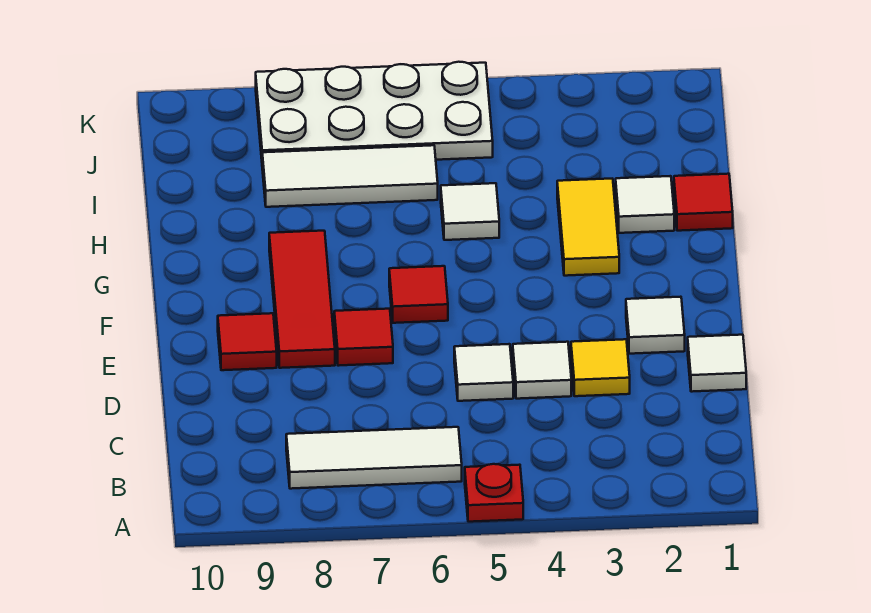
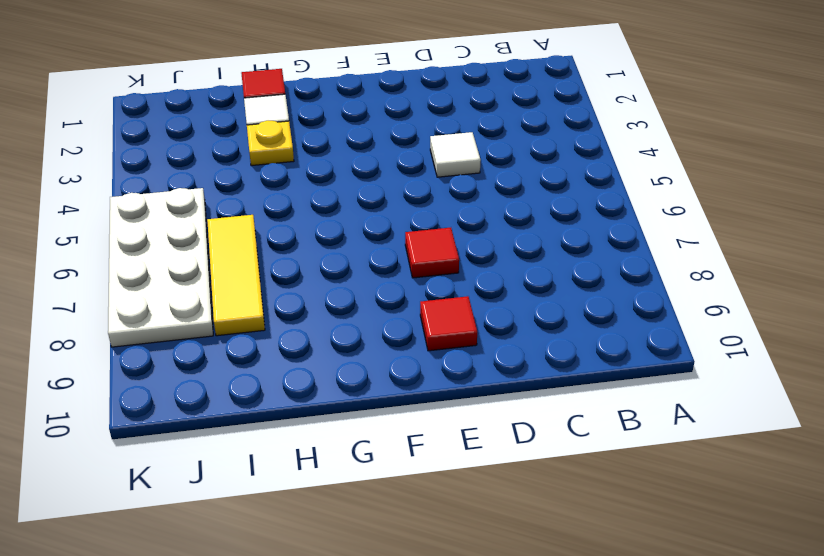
yellow 1x1 plate [247,121,294,166] -> yellow 1x2 tile [557,179,619,276]
yellow 1x3 tile [207,215,265,336] -> white 1x3 tile [262,145,438,207]
none -> red 1x1 plate [465,464,523,522]
none -> white 1x3 tile [286,427,462,489]
none -> white 1x1 tile [688,335,746,392]

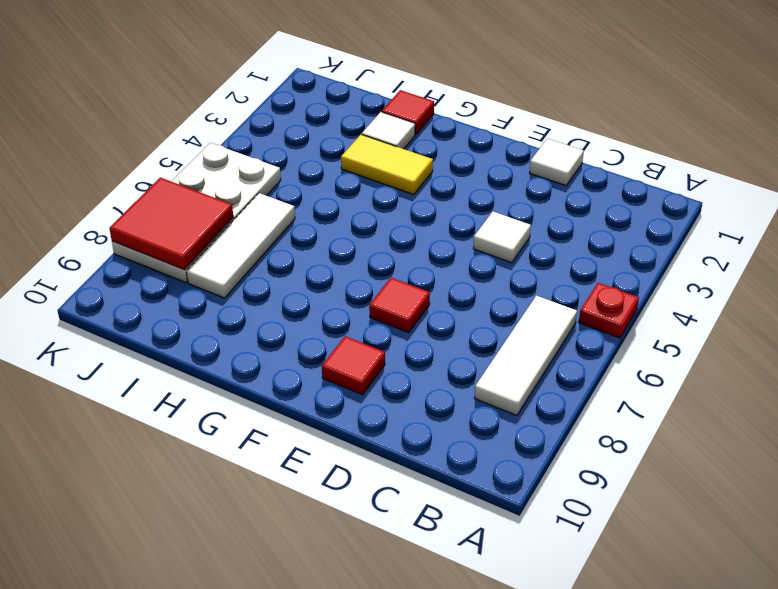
red 2x2 tile [109,177,233,270] -> none
none -> yellow 1x1 tile [571,339,630,396]
none -> white 1x1 tile [454,344,513,401]
none -> white 1x1 tile [626,297,685,354]

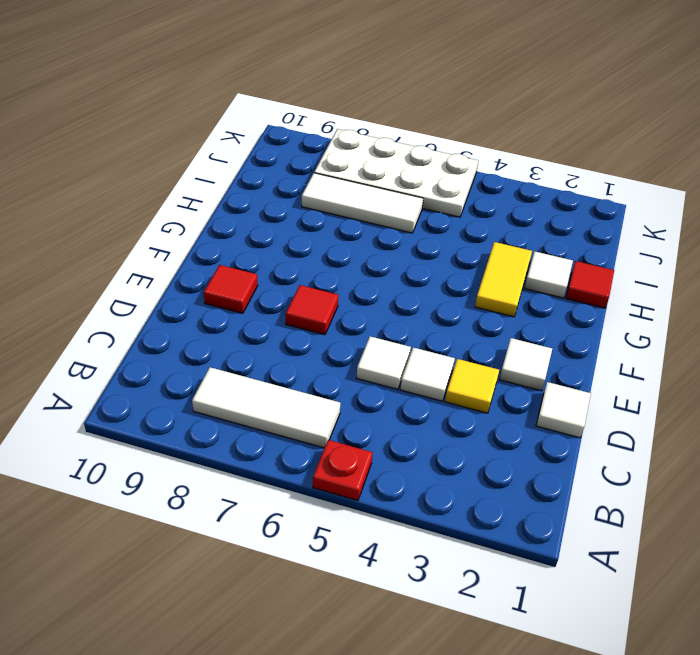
none -> red 1x3 tile [269,231,335,368]
none -> red 1x1 tile [389,266,448,323]
none -> white 1x1 tile [441,183,499,240]

